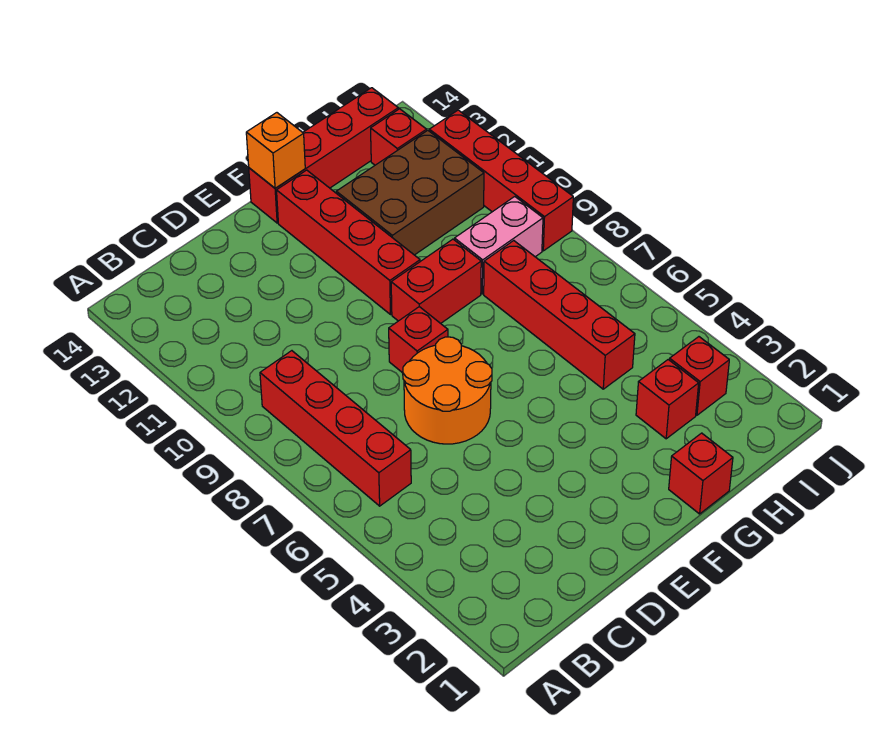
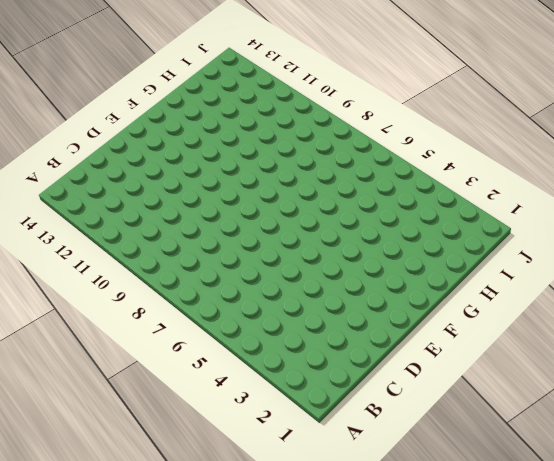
none -> red 1x4 brick [260,351,411,506]
none -> orange 2x2 round brick [403,337,492,444]
none -> red 1x1 brick [389,307,448,373]

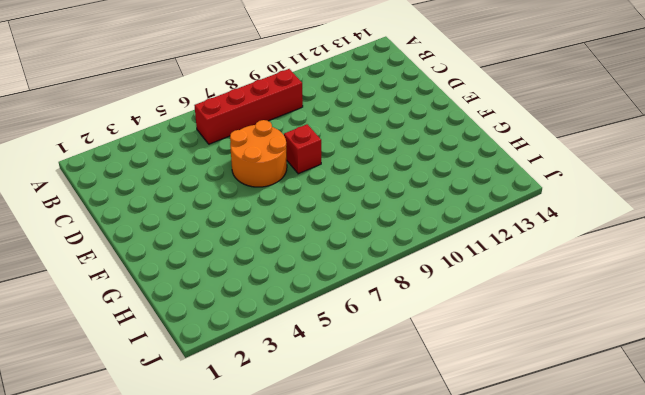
none -> red 1x2 brick [391,239,481,323]
none -> red 1x4 brick [277,170,420,315]
none -> red 1x4 brick [249,88,398,223]

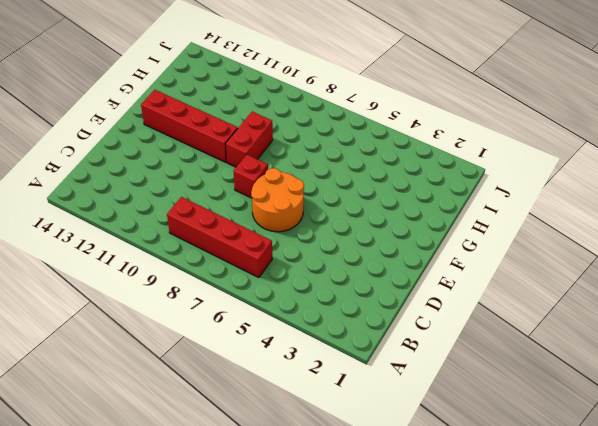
none -> red 1x4 brick [249,88,398,223]
none -> red 1x1 brick [669,433,733,514]
none -> brown 2x3 brick [336,130,484,255]

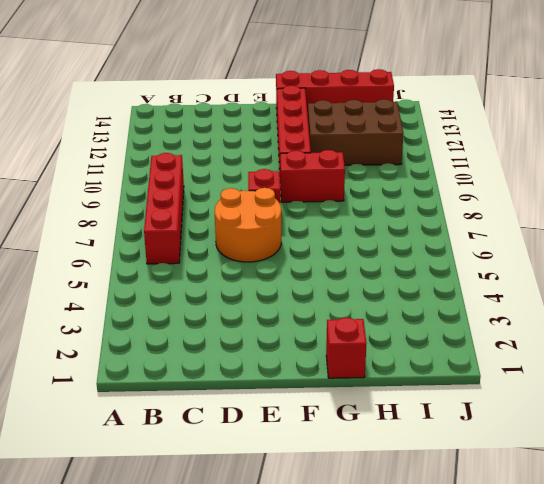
none -> red 1x1 brick [636,360,699,439]
none -> red 1x4 brick [484,241,635,389]
none -> pink 1x2 brick [455,197,543,294]

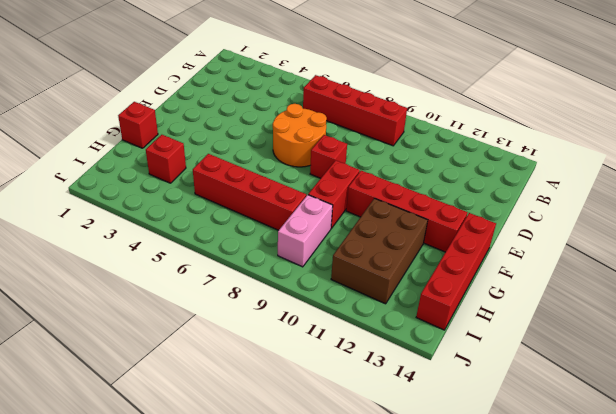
none -> red 1x1 brick [670,337,729,415]
none -> red 1x1 brick [371,109,427,165]
none -> red 1x4 brick [429,110,573,251]

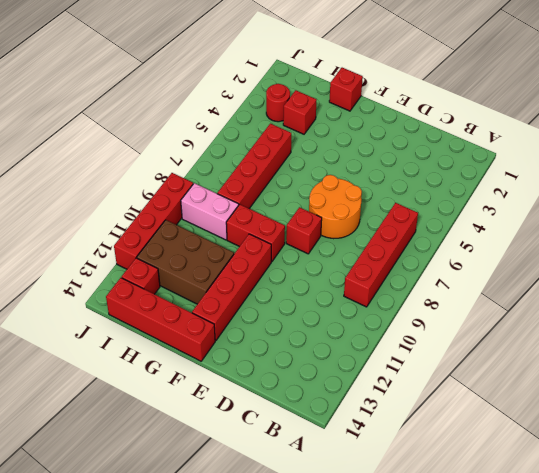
red 1x1 round brick [266,84,290,122] -> red 1x1 brick [670,337,729,415]
none -> orange 1x1 brick [246,113,305,188]

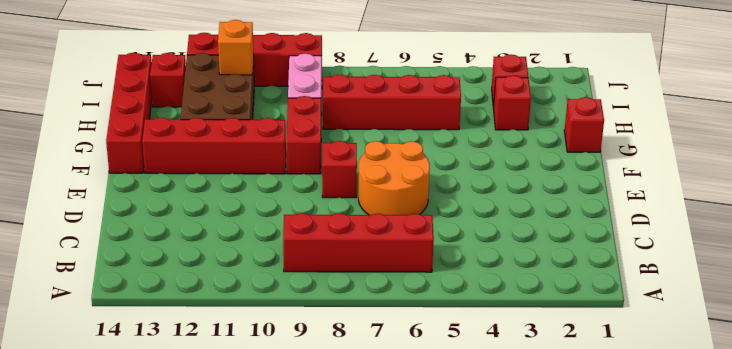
orange 1x1 brick [218,20,254,75] -> orange 1x1 brick moved to [246,113,305,188]

